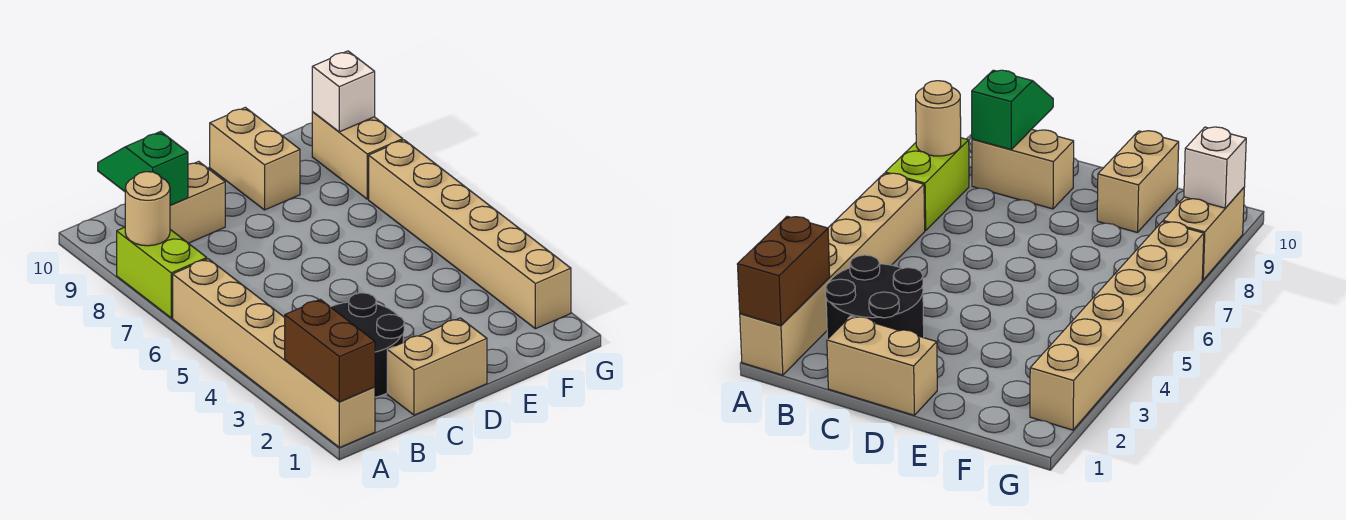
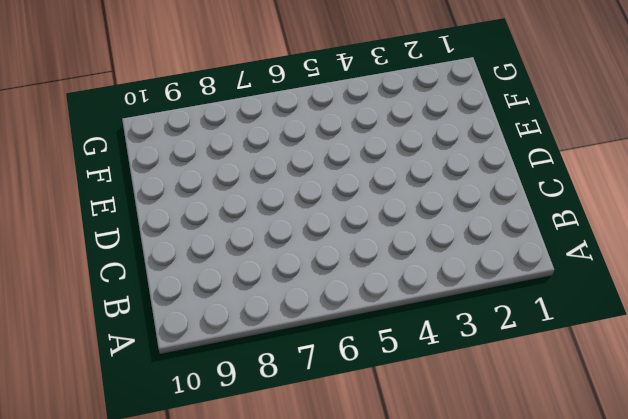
none -> tan 1x6 brick [173,259,375,448]
none -> lime 1x2 brick [117,227,207,318]
none -> black 2x2 round brick [331,293,404,397]

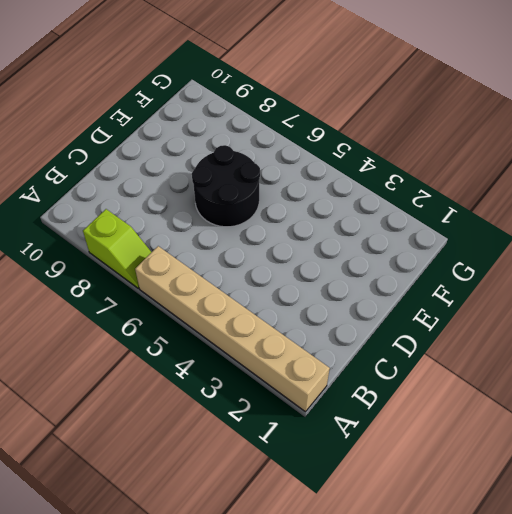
lime 1x2 slope [83,209,151,288] -> lime 1x2 brick [117,227,207,318]
black 2x2 round brick [192,145,260,227] -> black 2x2 round brick moved to [331,293,404,397]
none -> tan 1x2 brick [170,161,225,243]
none -> tan 1x2 brick [387,318,487,415]
none -> tan 1x2 brick [210,107,300,210]

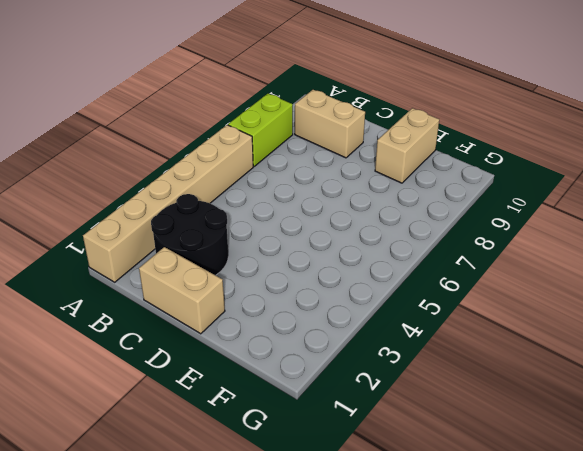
none -> tan 1x6 brick [369,140,571,329]
none -> tan 1x2 brick [312,112,403,199]
none -> brown 1x2 brick [285,299,375,402]

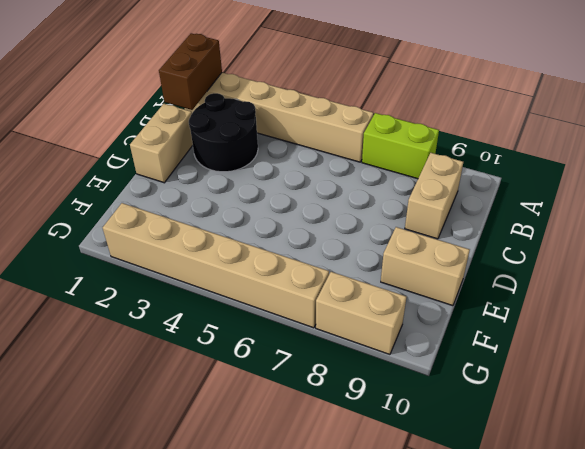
brown 1x2 brick [159,33,222,110] -> brown 1x2 brick turned to [285,299,375,402]
none -> tan 1x1 round brick [125,172,170,246]
none -> green 1x2 slope [98,131,188,205]
none -> white 1x1 brick [312,51,375,132]

